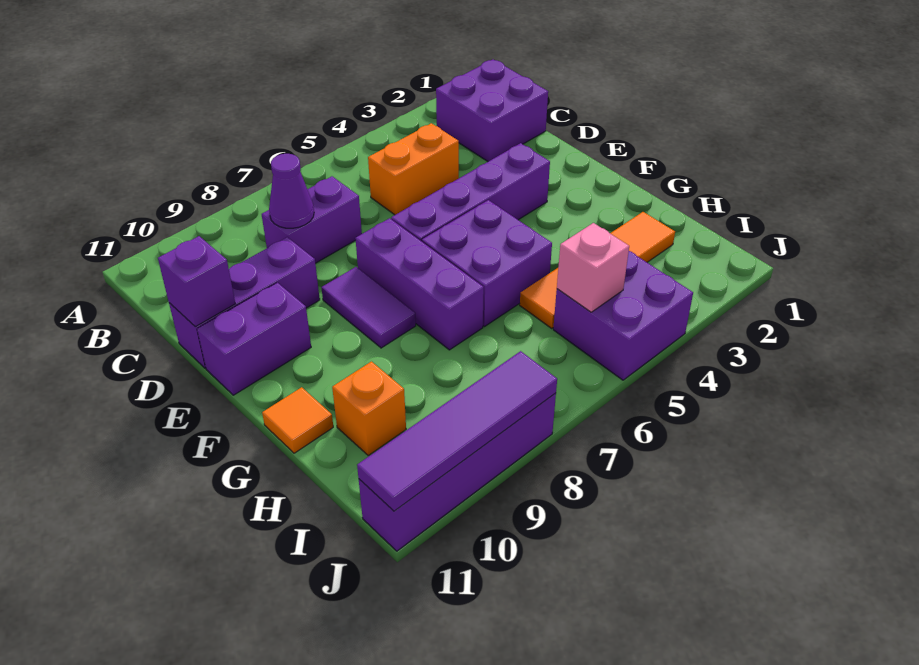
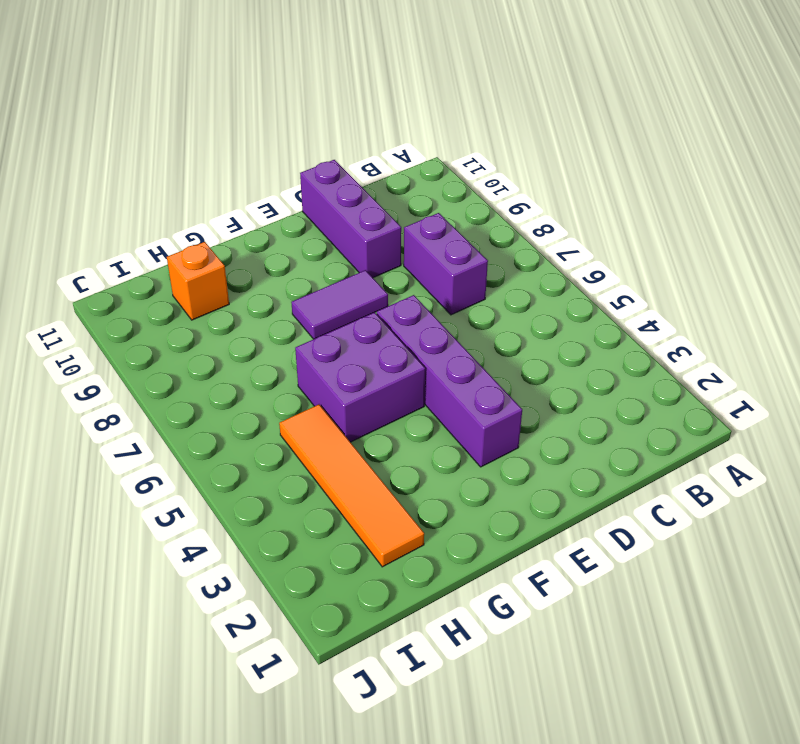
none -> purple 2x2 brick [436,59,548,161]
none -> orange 1x2 brick [368,123,459,215]
none -> purple 1x3 brick [355,218,484,350]

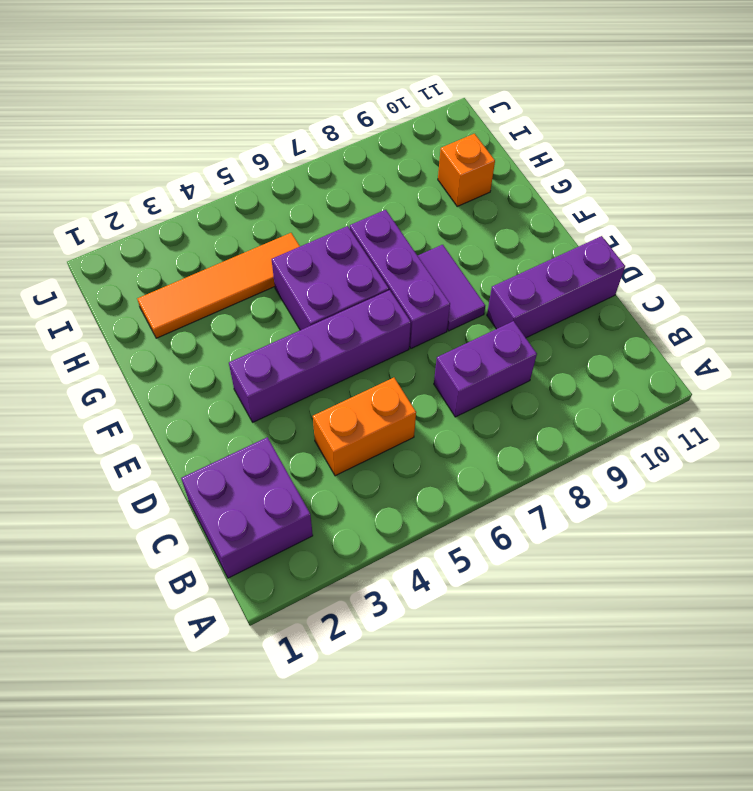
none -> purple 1x2 brick [197,283,311,395]
none -> orange 1x1 tile [262,387,333,453]
none -> purple 2x2 brick [553,251,693,380]

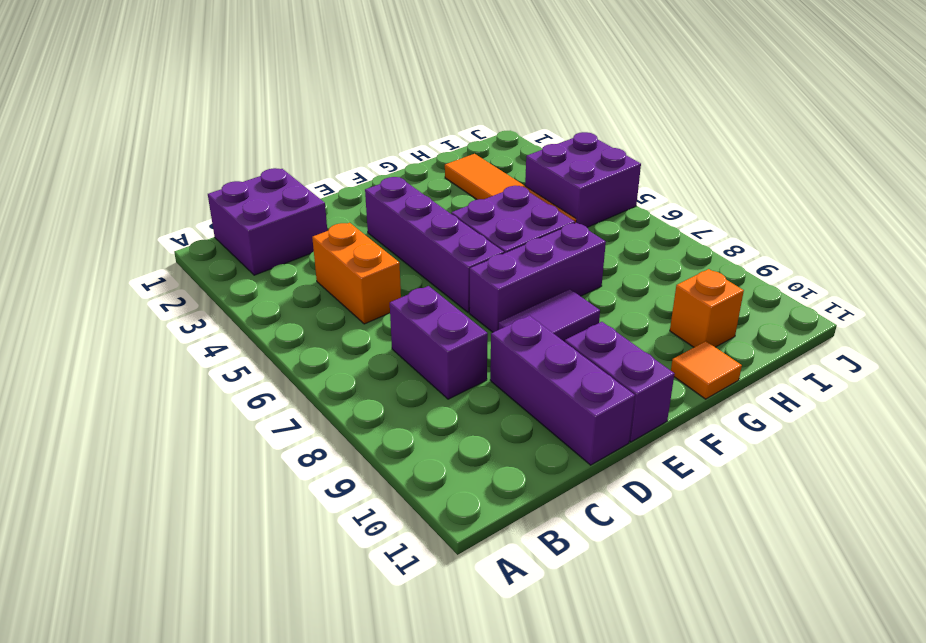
none -> purple 1x4 brick [359,393,556,551]
none -> purple 1x1 cone [269,154,314,228]
none -> purple 1x1 brick [158,236,235,327]

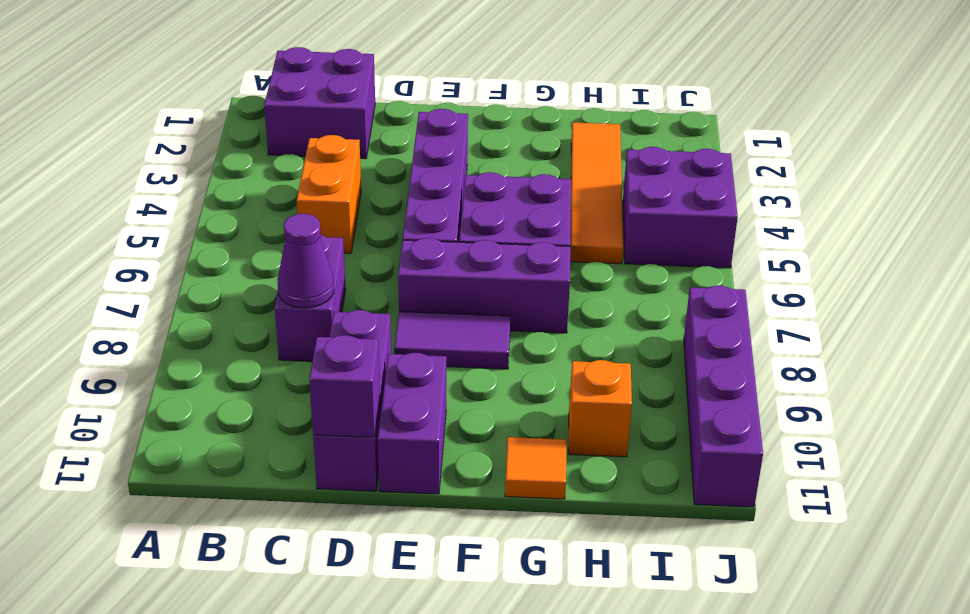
none -> pink 1x1 brick [557,223,629,312]
none -> purple 1x4 tile [357,351,557,511]

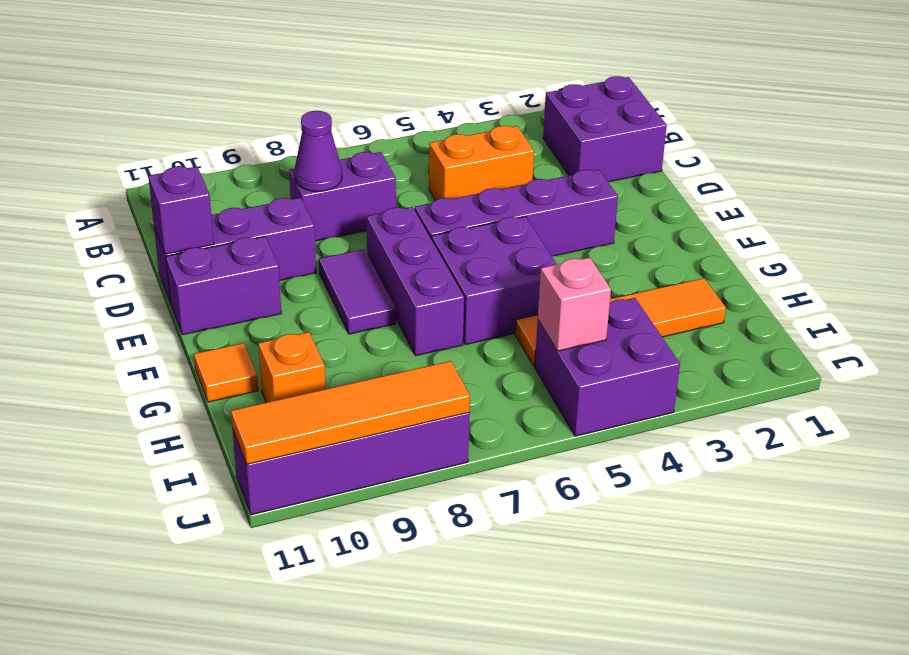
orange 1x4 tile [231,361,470,464] -> purple 1x4 tile [357,351,557,511]

